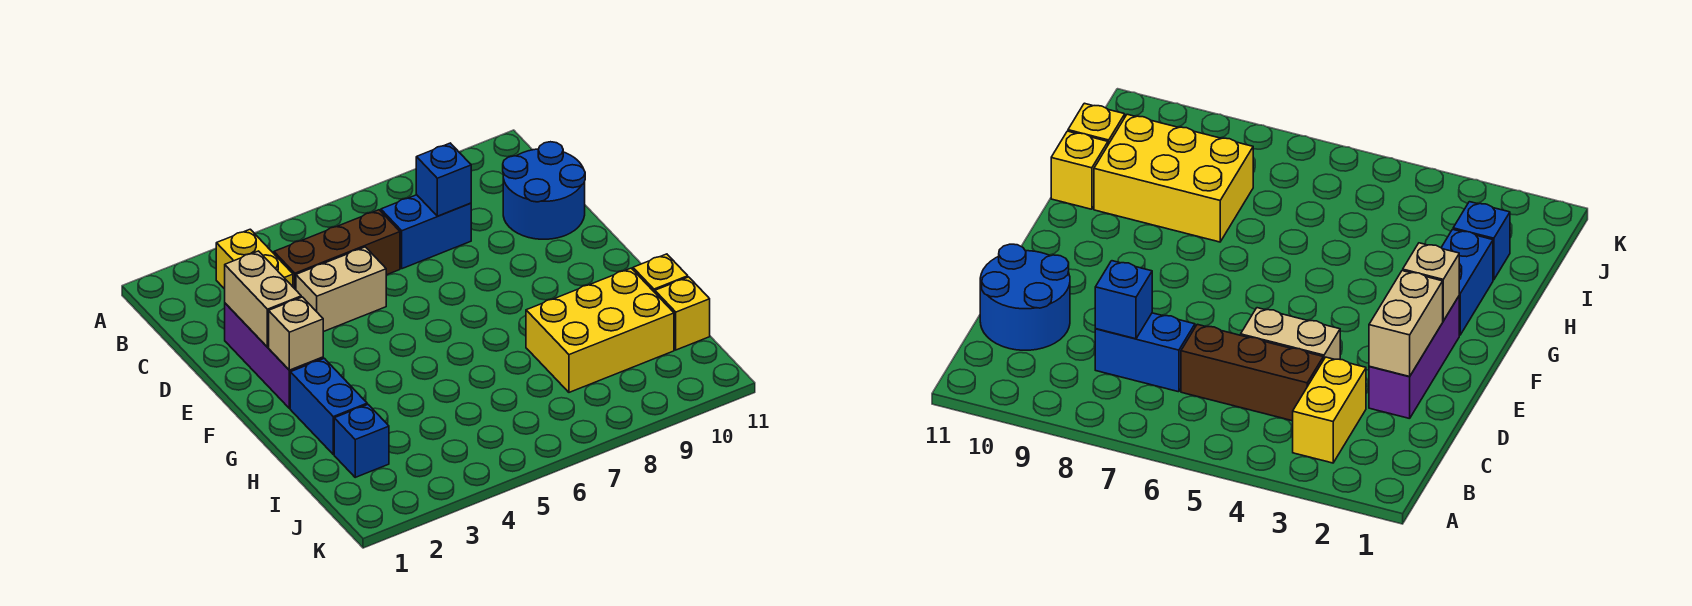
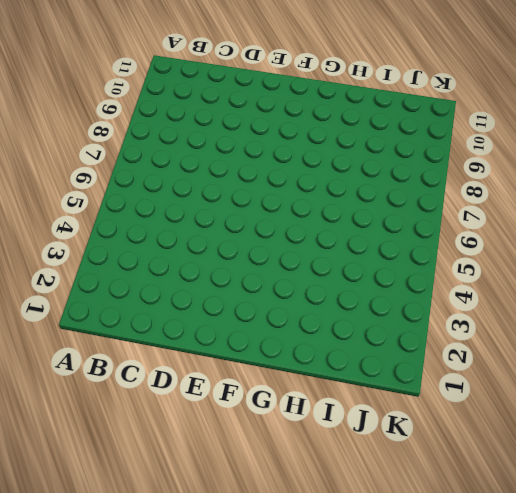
none -> yellow 1x2 brick [216,229,293,289]
none -> brown 1x3 brick [274,210,400,290]
none -> blue 1x2 brick [381,195,471,269]

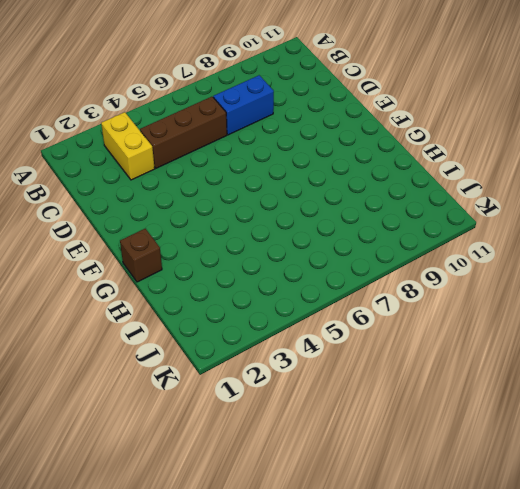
brown 1x1 brick [120,228,162,282] -> none
none -> blue 2x2 round brick [503,142,585,239]
none -> purple 1x3 brick [225,303,323,408]
none -> tan 1x2 brick [296,247,386,332]

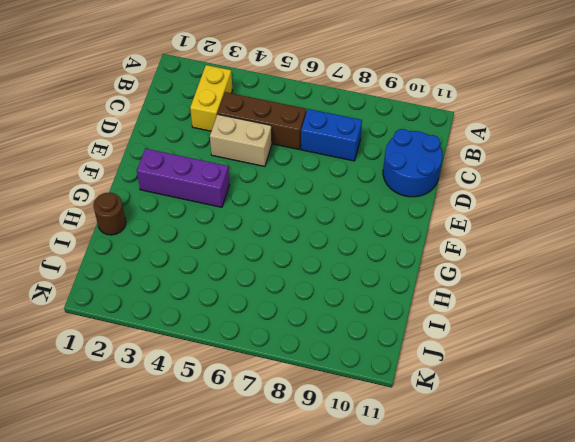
purple 1x3 brick [137,148,229,207] -> purple 1x3 brick turned to [225,303,323,408]
brown 1x1 round brick [93,193,126,235] -> none
none -> blue 1x2 brick [290,358,367,454]
none -> yellow 2x3 brick [526,268,674,392]
none -> yellow 1x1 brick [633,254,688,292]

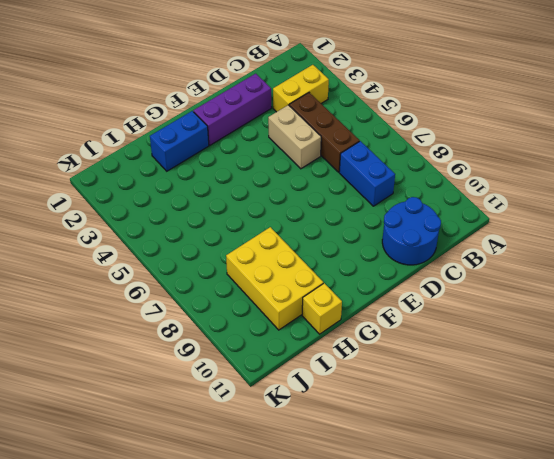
none -> blue 1x1 brick [334,404,389,477]
none -> yellow 1x1 brick [655,277,710,350]
none -> blue 1x1 brick [416,143,471,216]

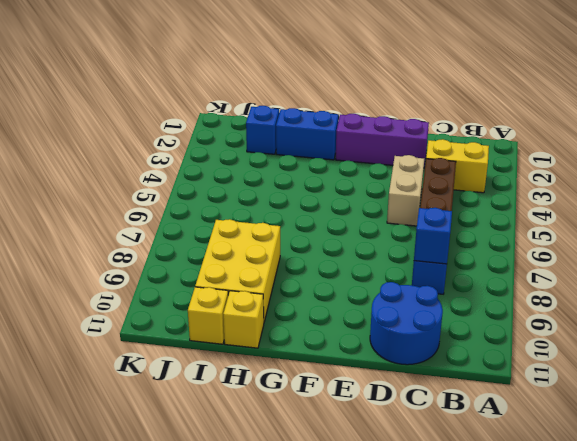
none -> tan 1x2 brick [225,251,301,347]
none -> tan 1x1 brick [269,297,323,370]

